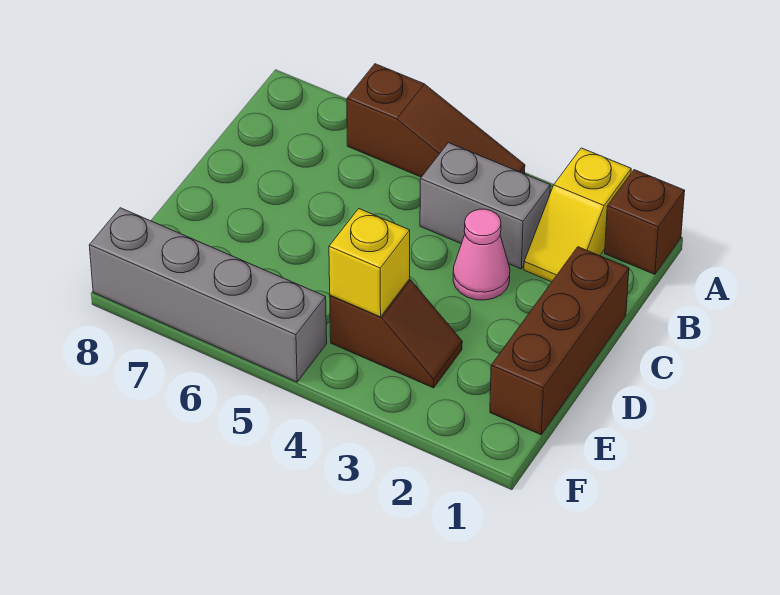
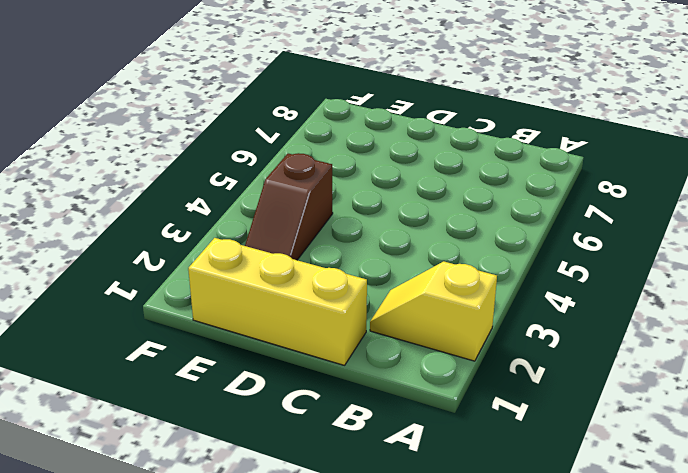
yellow 1x3 brick [188,238,367,365] -> brown 1x3 brick [490,247,629,435]
none -> brown 1x1 brick [605,170,685,274]
none -> brown 1x3 slope [347,64,525,177]

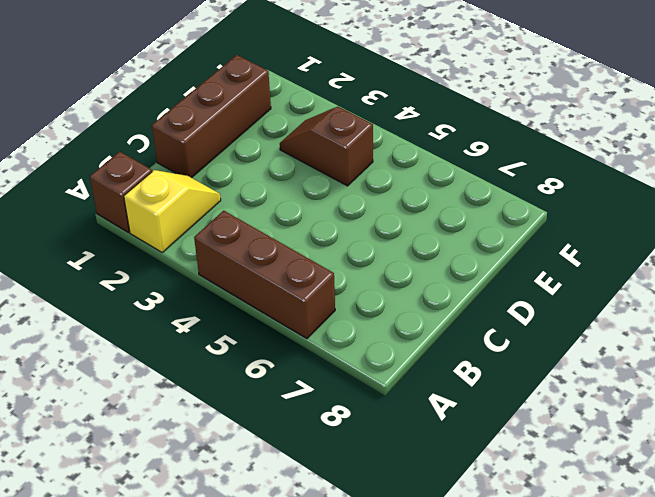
brown 1x3 brick [194,211,335,339] -> brown 1x3 slope [347,64,525,177]
none -> grey 1x2 brick [420,143,550,269]
none -> pink 1x1 cone [453,209,510,300]

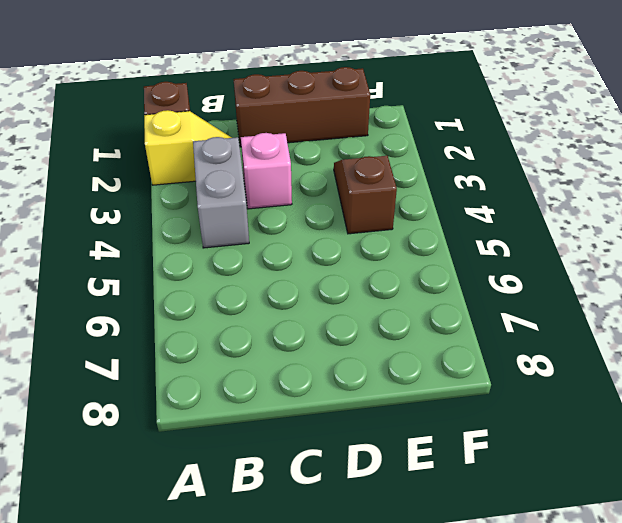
pink 1x1 brick [241,133,292,209] -> pink 1x1 cone [453,209,510,300]
none -> brown 1x3 slope [347,64,525,177]
none -> grey 1x4 brick [89,208,327,382]

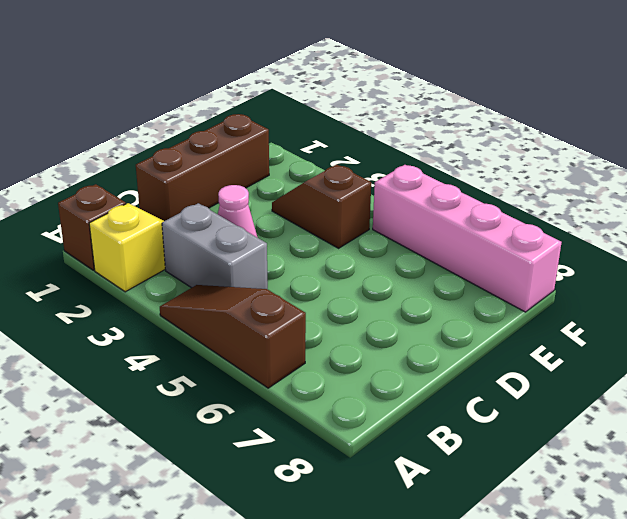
pink 1x4 brick [373,165,562,312] -> grey 1x4 brick [89,208,327,382]
none -> yellow 1x1 brick [329,209,410,317]

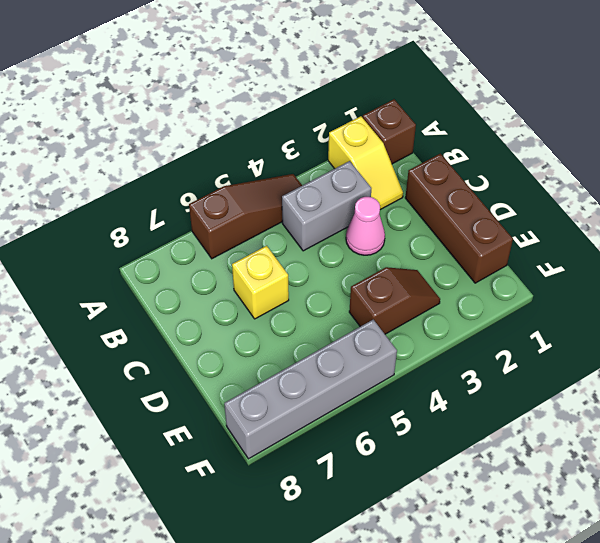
yellow 1x1 brick [232,246,289,319] -> yellow 1x1 brick moved to [329,209,410,317]

